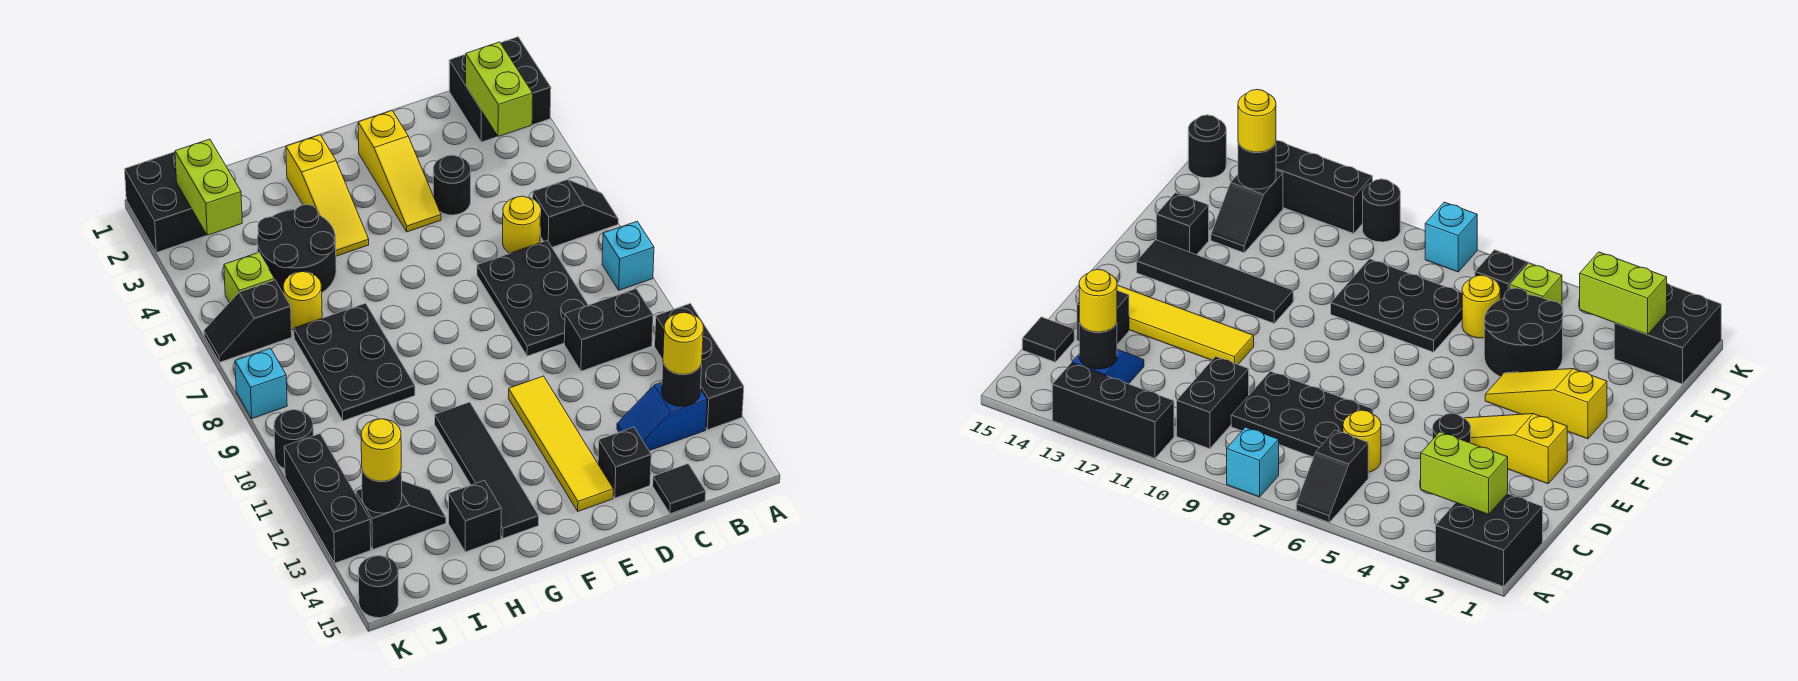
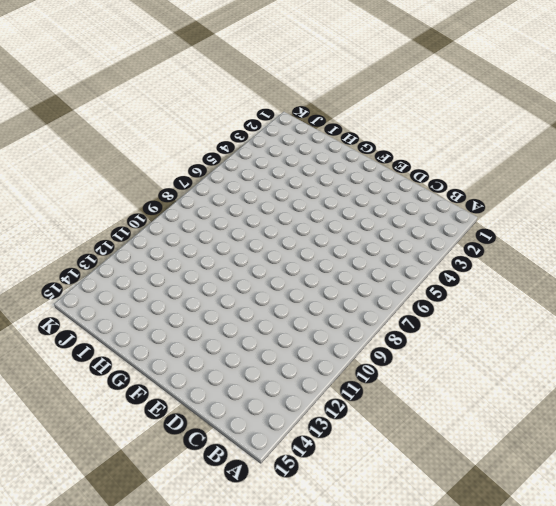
none -> black 2x2 brick [449,37,551,142]
none -> black 1x2 slope [532,180,618,247]
none -> cyan 1x1 brick [602,222,654,290]
none -> black 1x3 brick [655,304,744,430]

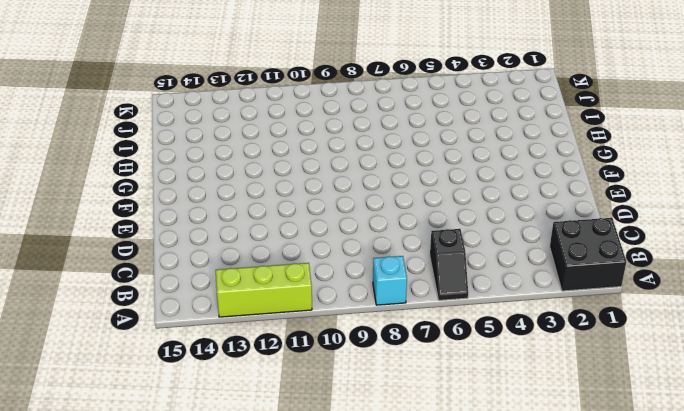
lime 1x3 brick [216,263,312,317] -> black 1x3 brick [655,304,744,430]
none -> black 1x2 brick [564,289,653,371]
none -> blue 1x2 slope [617,382,707,451]
none -> yellow 1x1 round brick [503,196,541,253]
none -> black 2x3 plate [477,241,588,356]

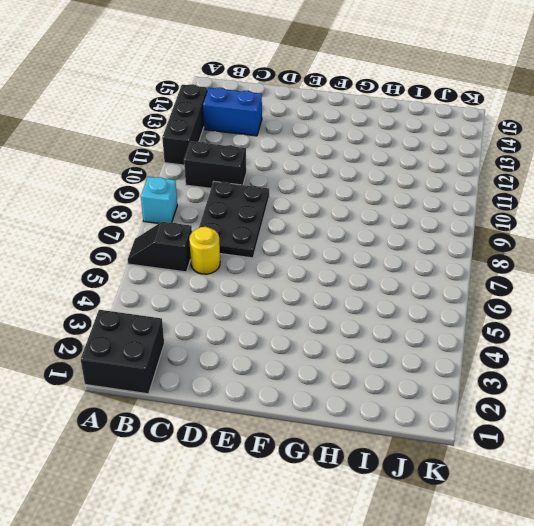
blue 1x2 brick [203,87,262,136] -> blue 1x2 slope [617,382,707,451]
none -> black 1x1 tile [653,464,706,514]
none -> black 1x1 round brick [433,155,471,215]
none -> black 1x1 brick [598,427,651,498]
none -> yellow 1x3 slope [358,111,441,232]

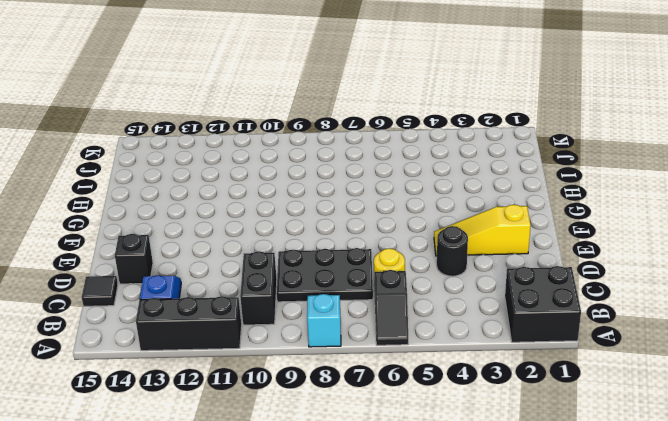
none -> yellow 1x4 tile [508,376,613,511]
none -> yellow 1x3 slope [286,135,369,256]
none -> black 1x4 tile [435,402,539,538]
none -> black 2x2 round brick [257,204,336,292]

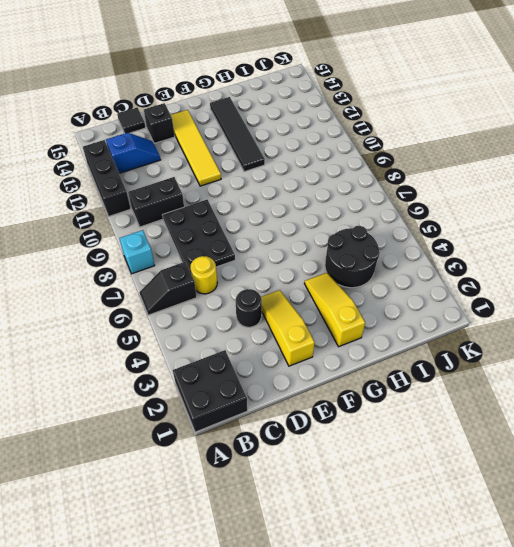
none -> black 2x3 plate [294,303,415,421]
none -> black 1x1 brick [449,480,501,552]
none -> yellow 1x1 round brick [283,272,322,330]
none -> black 1x2 slope [356,481,446,549]

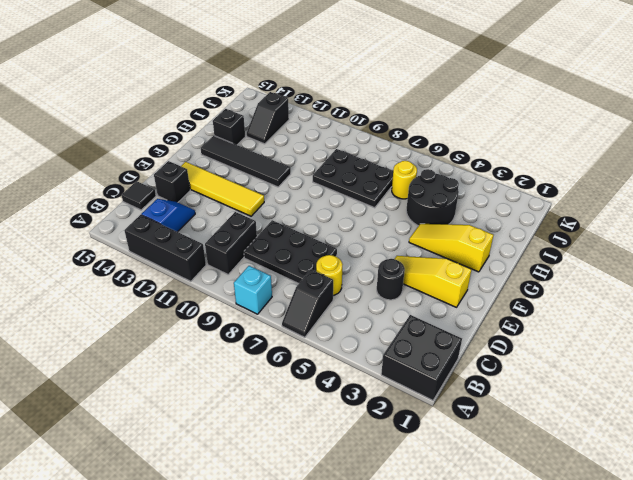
none -> black 2x2 brick [125,152,207,253]
none -> lime 1x1 brick [224,253,274,303]
none -> black 1x2 slope [204,280,292,362]
none -> cyan 1x1 brick [235,348,287,418]

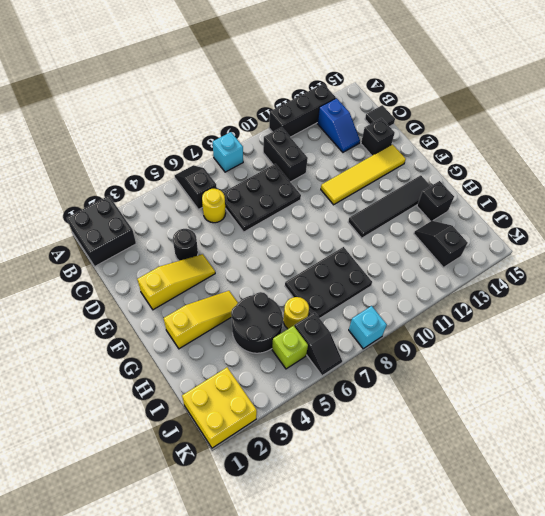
yellow 2x2 brick [182,367,257,448] -> black 2x2 brick [125,152,207,253]
none -> black 1x1 round brick [274,410,313,469]
none -> black 1x3 brick [284,434,371,563]
none -> black 1x1 round brick [358,556,399,618]
none -> lime 1x2 brick [466,42,533,136]

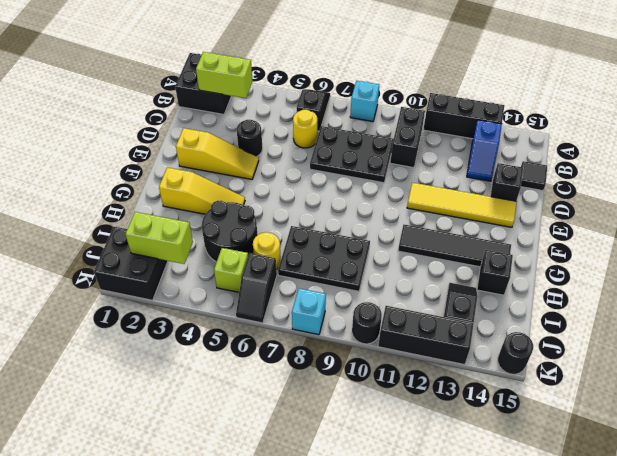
none -> black 1x1 round brick [662,363,702,406]
none -> black 1x1 round brick [362,470,402,513]
none -> yellow 1x1 round brick [663,313,703,375]
none -> yellow 1x1 round brick [361,419,401,481]

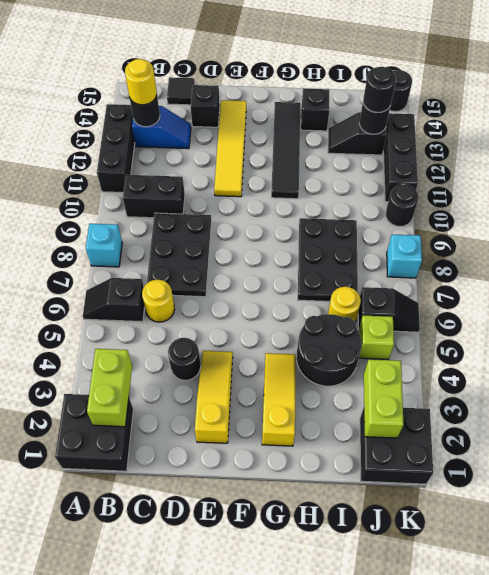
black 1x1 round brick [363,67,396,113] -> yellow 1x1 round brick [361,419,401,481]

